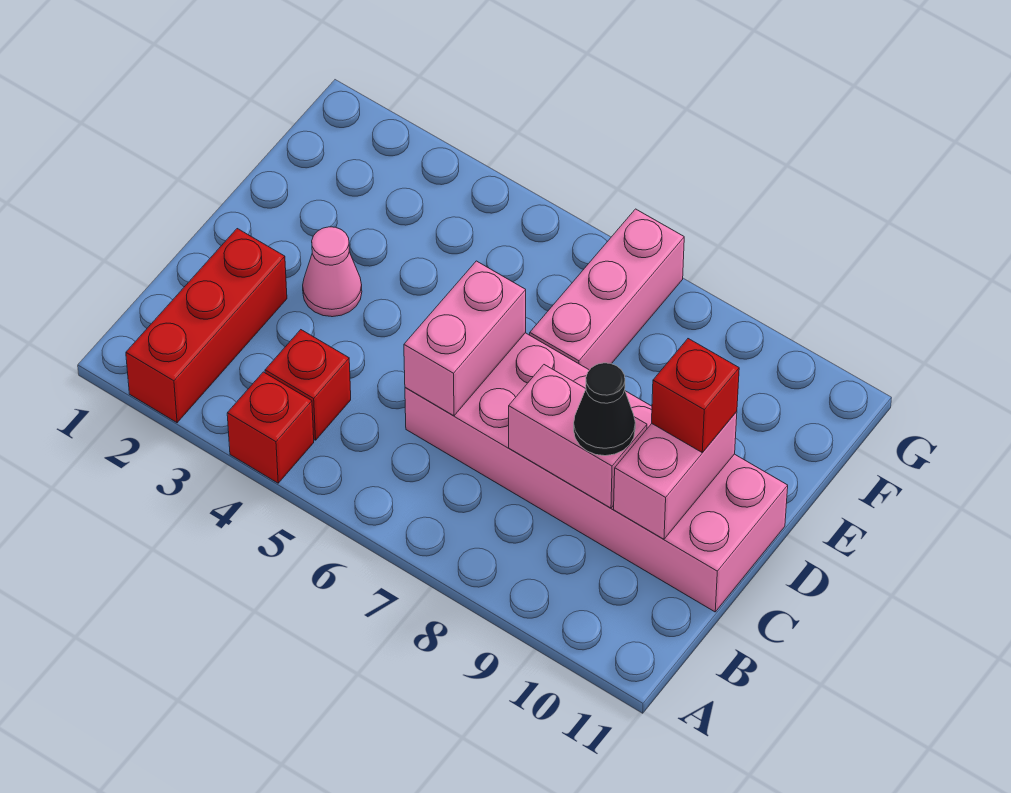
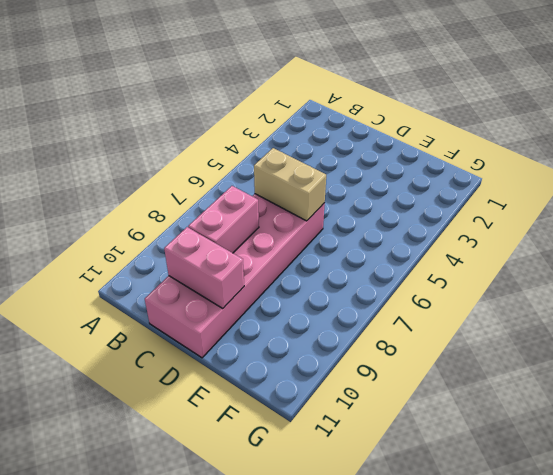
tan 1x2 brick [254,148,326,221] -> pink 1x2 brick [404,261,526,416]
none -> red 1x3 brick [126,229,287,423]
none -> red 1x1 brick [227,372,314,483]

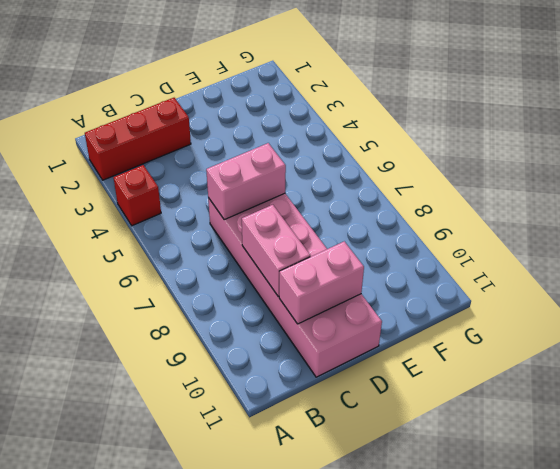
none -> red 1x1 brick [265,330,351,440]
none -> pink 1x1 cone [303,227,362,317]

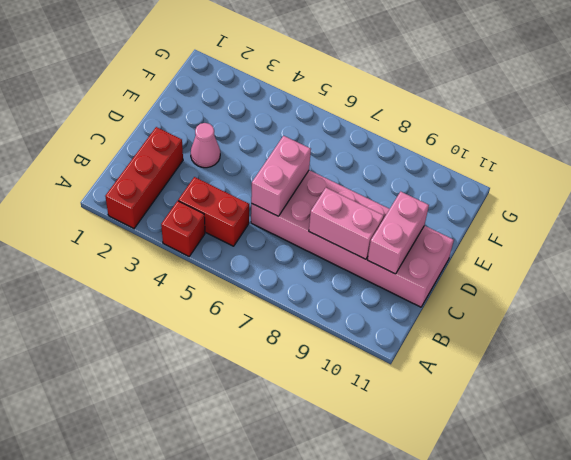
red 1x2 brick [178,177,249,246] -> red 1x1 brick [265,330,351,440]
none -> pink 1x3 brick [530,209,684,370]
none -> black 1x1 cone [574,363,635,456]

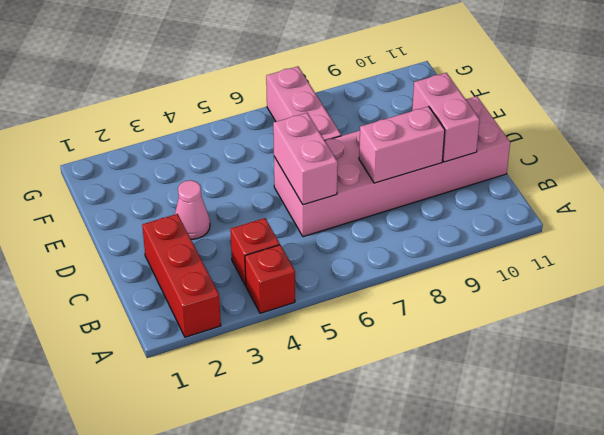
none -> black 1x1 cone [574,363,635,456]
none -> red 1x1 brick [652,339,739,453]

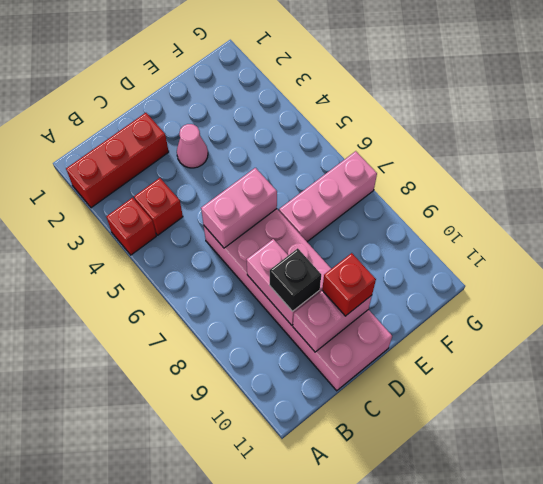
black 1x1 brick [270,248,321,311] -> black 1x1 cone [574,363,635,456]

